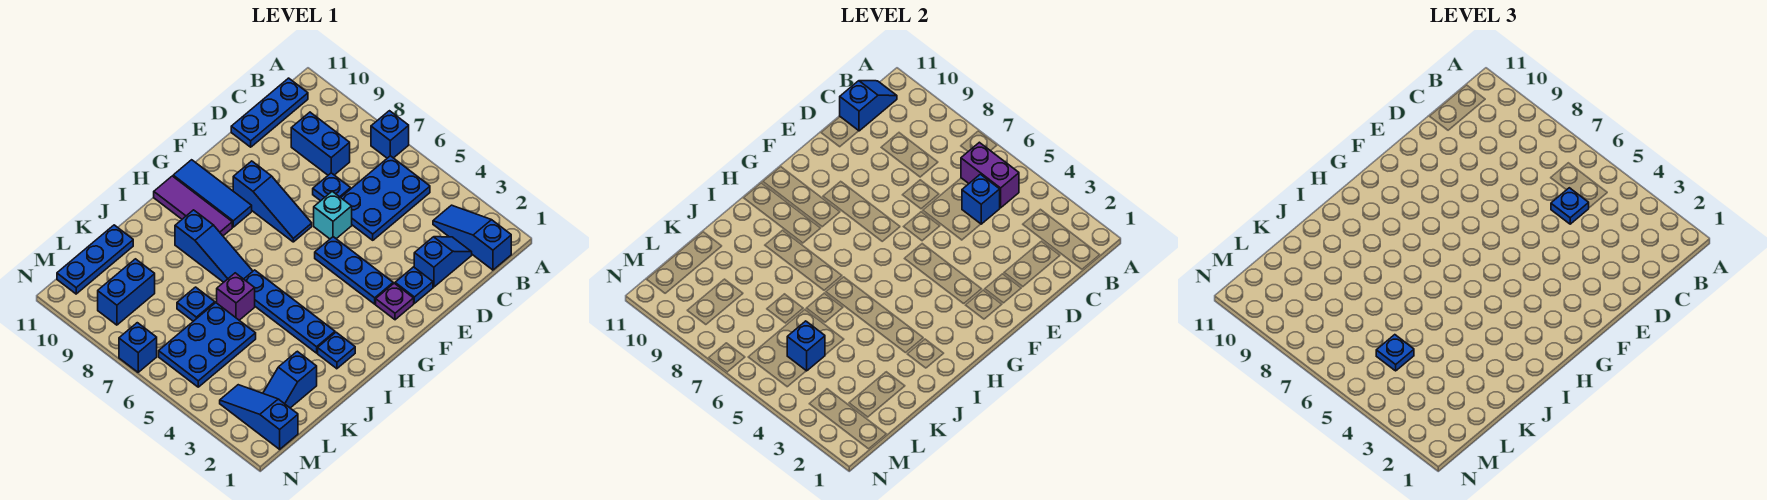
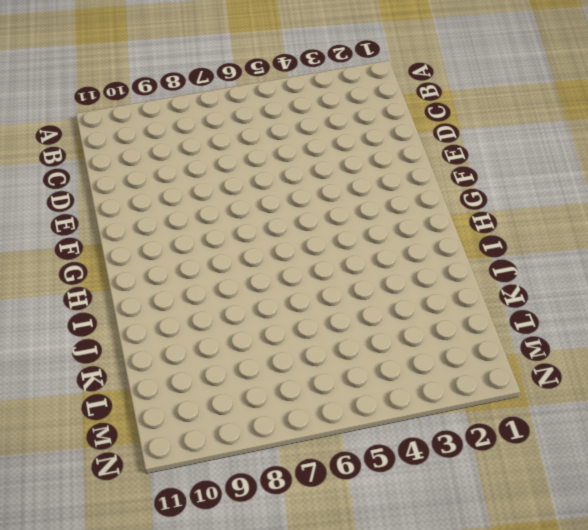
none -> blue 1x1 brick [371,111,409,158]
none -> blue 1x3 slope [433,205,511,270]
none -> blue 2x3 plate [341,156,430,240]
none -> blue 1x3 plate [231,78,308,147]

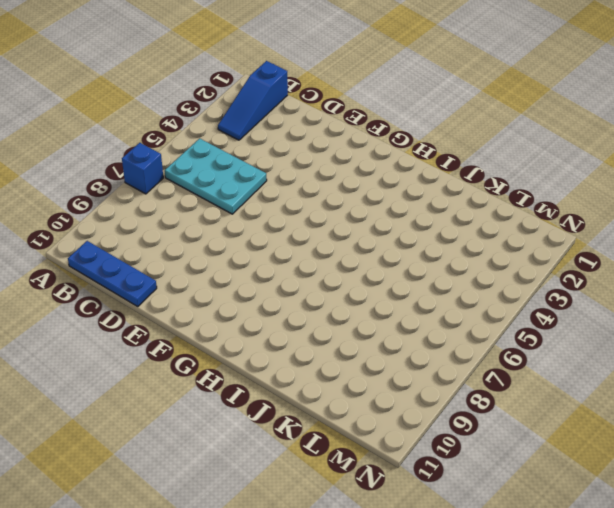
cyan 2x3 plate [165,138,267,214] -> blue 2x3 plate [341,156,430,240]
none -> blue 1x2 slope [414,237,472,287]
none -> blue 1x2 brick [291,112,350,175]
none -> blue 1x1 plate [313,173,351,201]
none -> blue 1x1 plate [395,267,433,303]

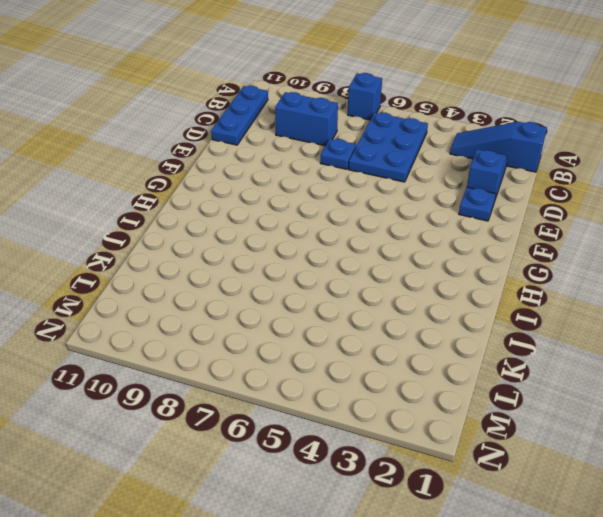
none -> cyan 1x1 brick [314,191,352,239]
none -> purple 1x1 plate [376,283,414,320]
none -> blue 1x3 plate [315,237,393,304]
none -> blue 1x3 slope [233,161,312,242]

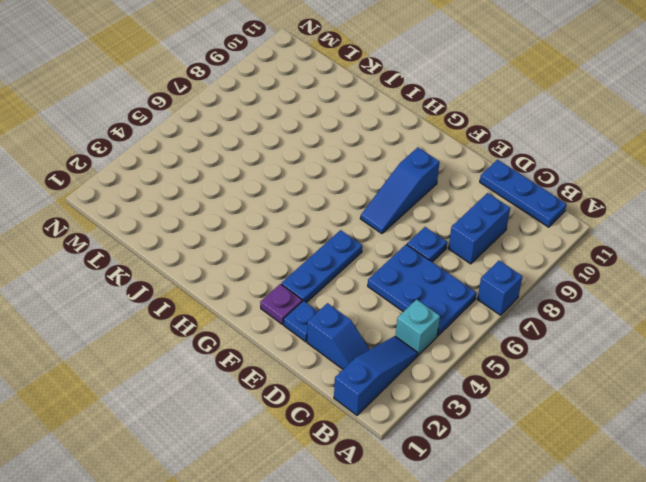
cyan 1x1 brick [395,300,440,355] -> cyan 1x1 brick moved to [314,191,352,239]
none -> blue 1x3 tile [173,160,252,227]
none -> purple 1x3 tile [154,176,232,236]
none -> blue 1x1 plate [318,332,355,369]
none -> blue 1x4 plate [244,270,335,353]

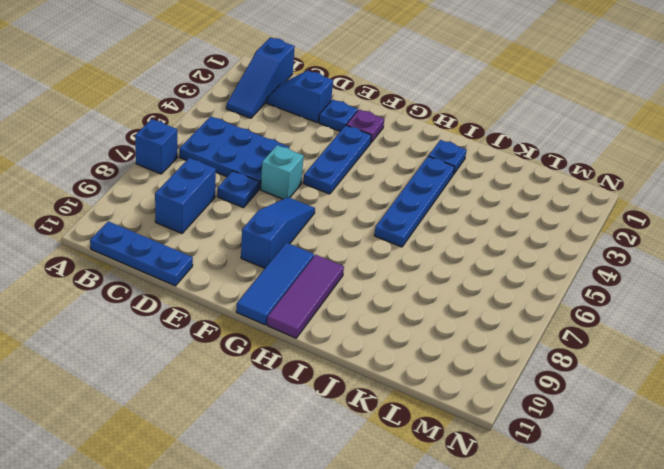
none -> blue 1x3 slope [175,210,253,282]
none -> purple 1x1 brick [217,273,255,320]
none -> blue 1x2 slope [263,351,317,408]
none -> blue 2x3 plate [159,303,256,387]

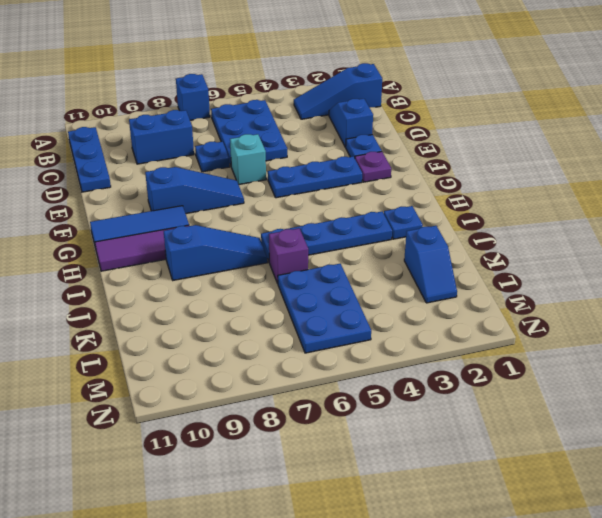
none -> blue 1x1 plate [177,287,215,321]
none -> blue 1x3 plate [57,225,133,294]
none -> blue 1x2 brick [98,259,155,325]
none -> blue 1x3 slope [220,385,298,449]

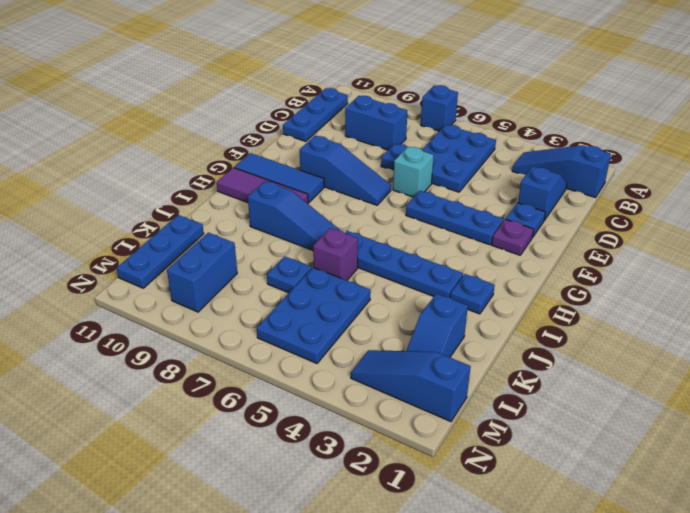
none -> blue 1x1 brick [119,323,157,372]
none -> purple 1x2 brick [961,142,1019,208]
none -> blue 1x2 slope [840,81,897,131]
none -> blue 1x1 brick [962,174,1000,224]

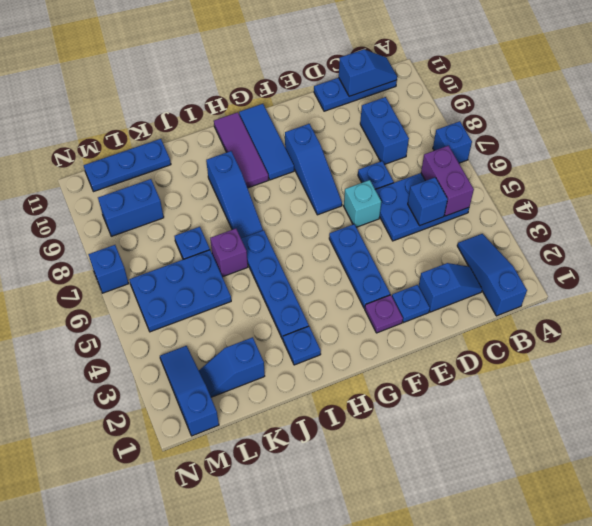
none -> blue 1x1 brick [787,321,825,371]
none -> blue 1x1 plate [1551,188,1589,224]
none -> blue 1x1 plate [1376,335,1414,371]

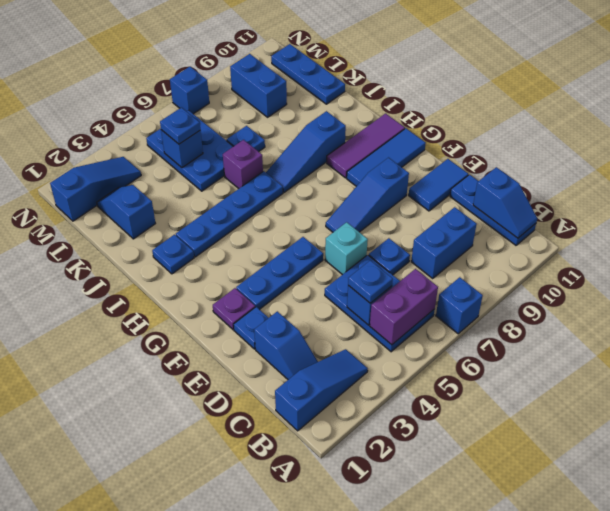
blue 1x2 tile [409,159,468,211] -> none

